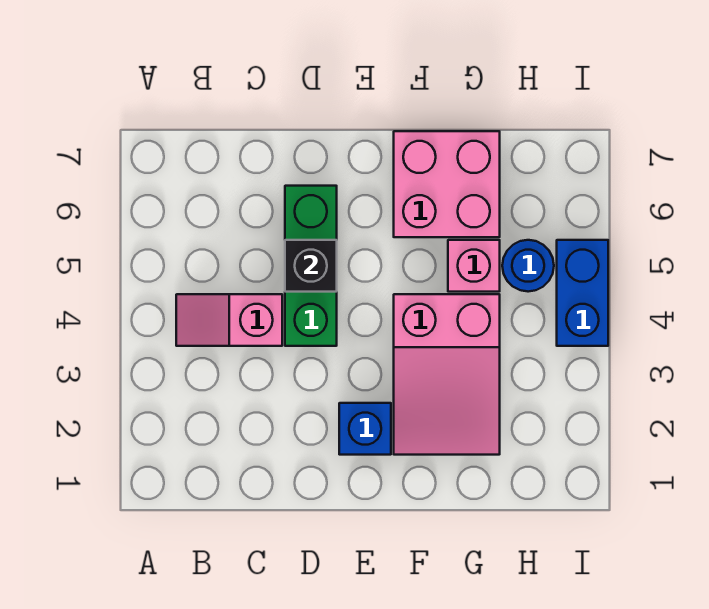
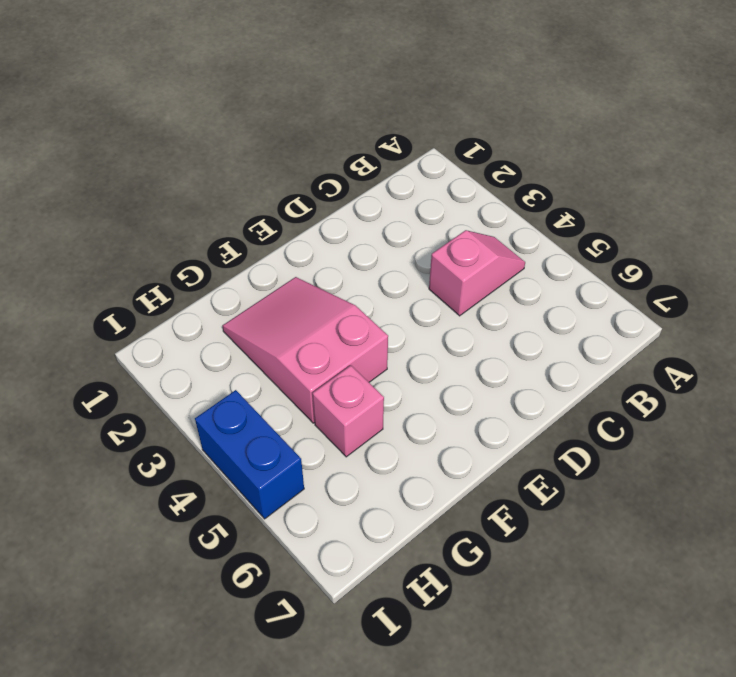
none -> green 1x3 brick [285,186,337,346]
none -> blue 1x1 brick [339,403,391,455]

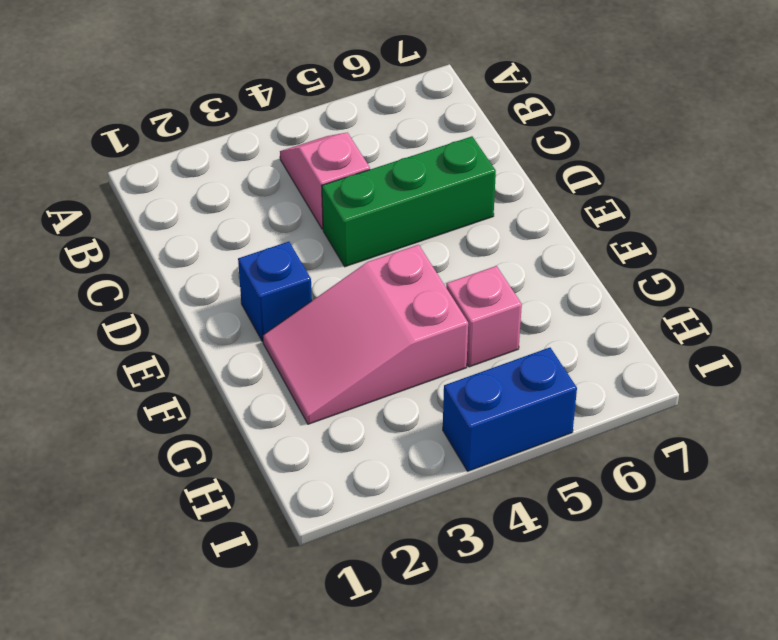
none -> pink 2x2 brick [394,131,500,237]
none -> blue 1x1 round brick [502,240,554,292]

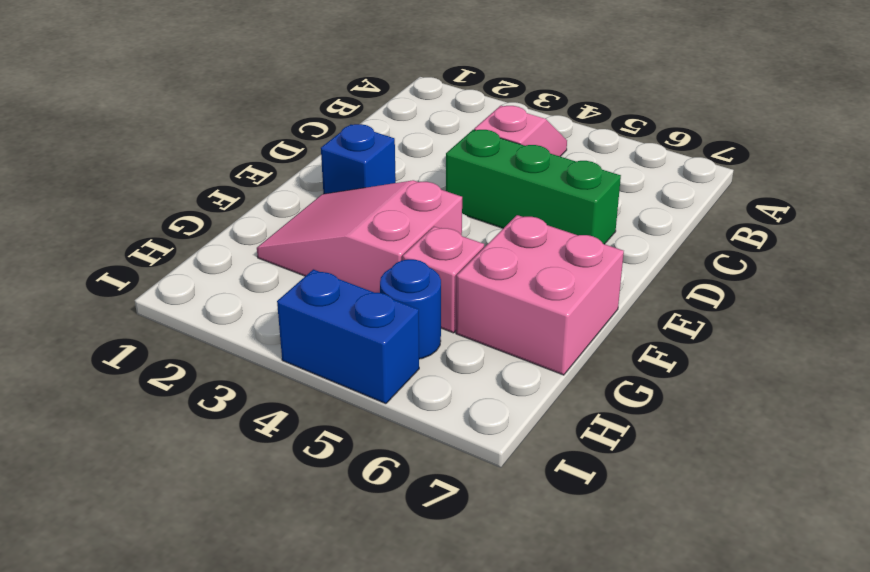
none -> black 1x1 brick [285,240,337,292]

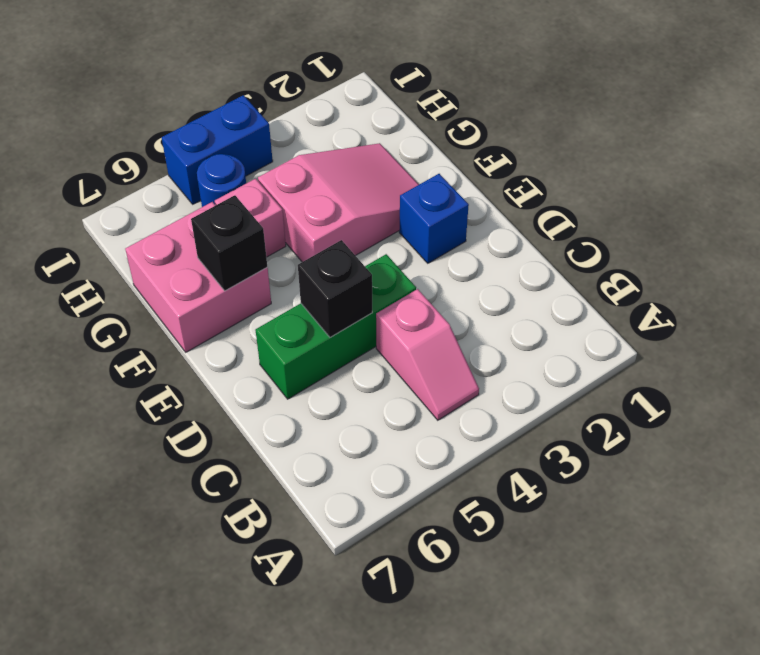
black 1x1 brick [191,195,267,291] -> none

